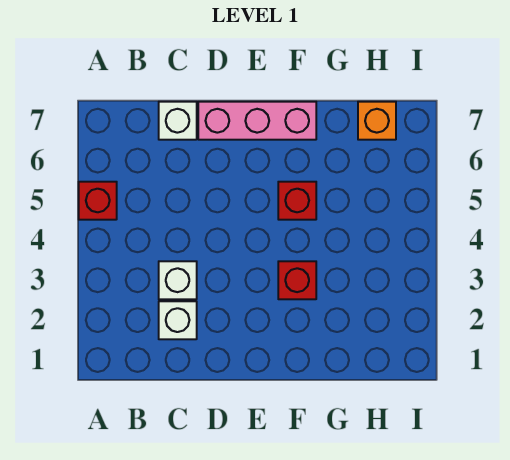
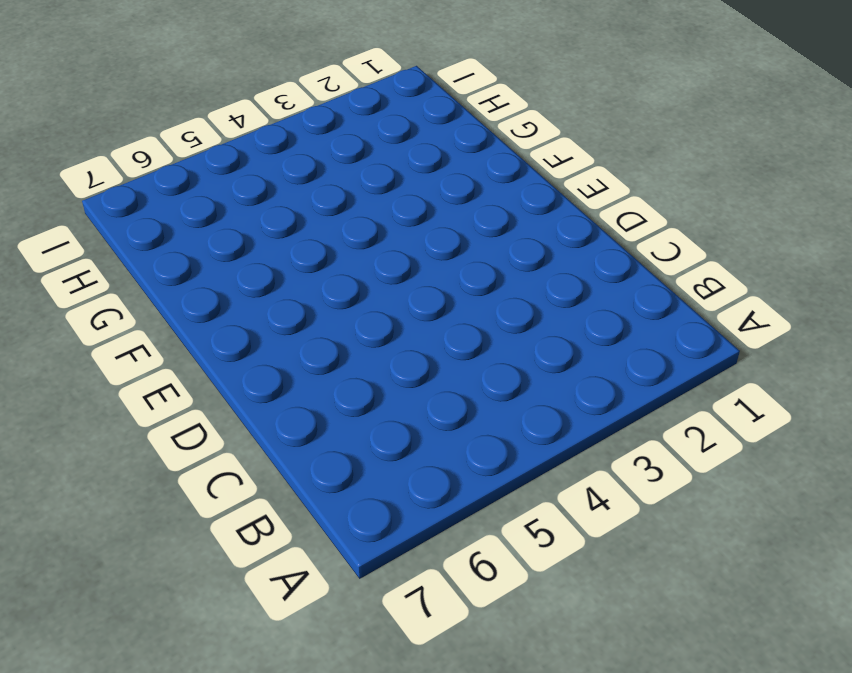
none -> red 1x1 brick [79,182,117,220]
none -> white 1x1 brick [159,301,197,339]

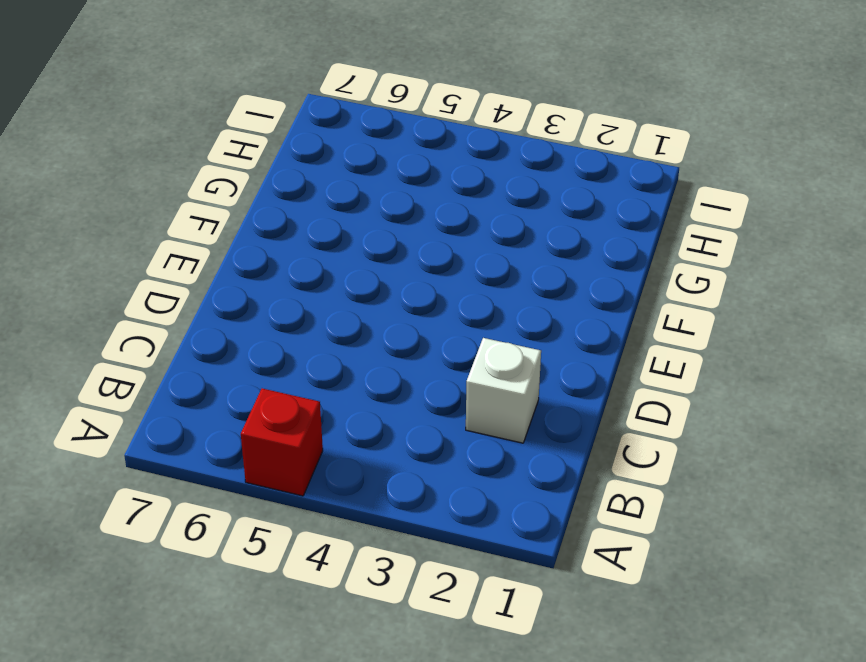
none -> white 1x1 brick [159,261,197,299]
none -> white 1x1 brick [159,102,197,140]

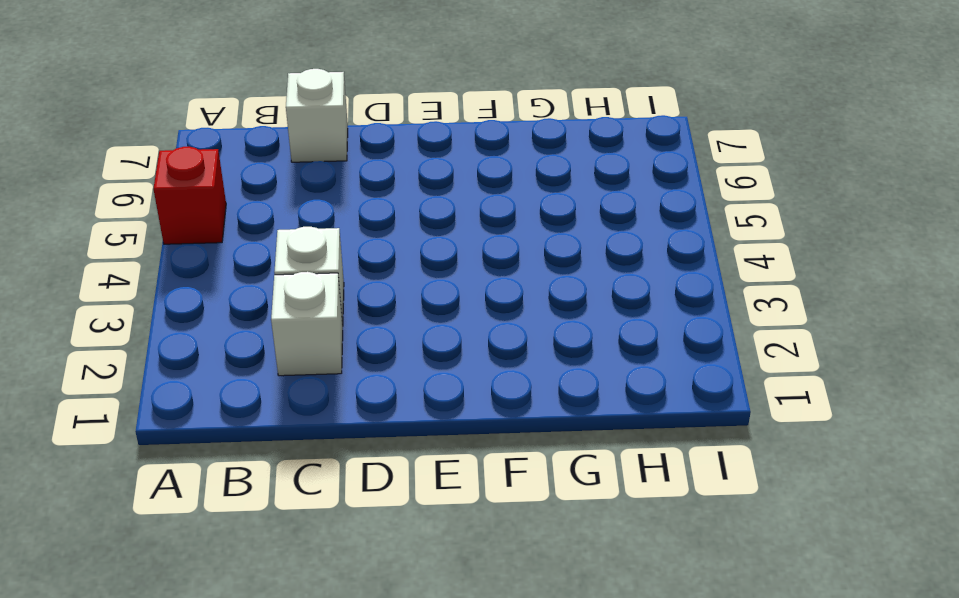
none -> pink 1x3 brick [198,102,316,140]
none -> red 1x1 brick [278,261,316,299]

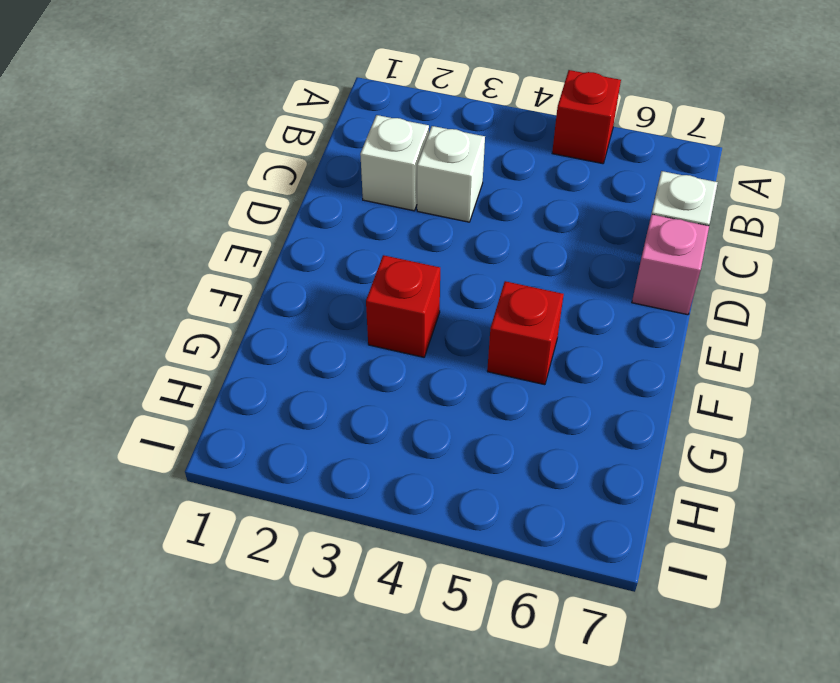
pink 1x1 brick [632,214,709,315] -> pink 1x3 brick [198,102,316,140]
none -> orange 1x1 brick [358,102,396,140]

